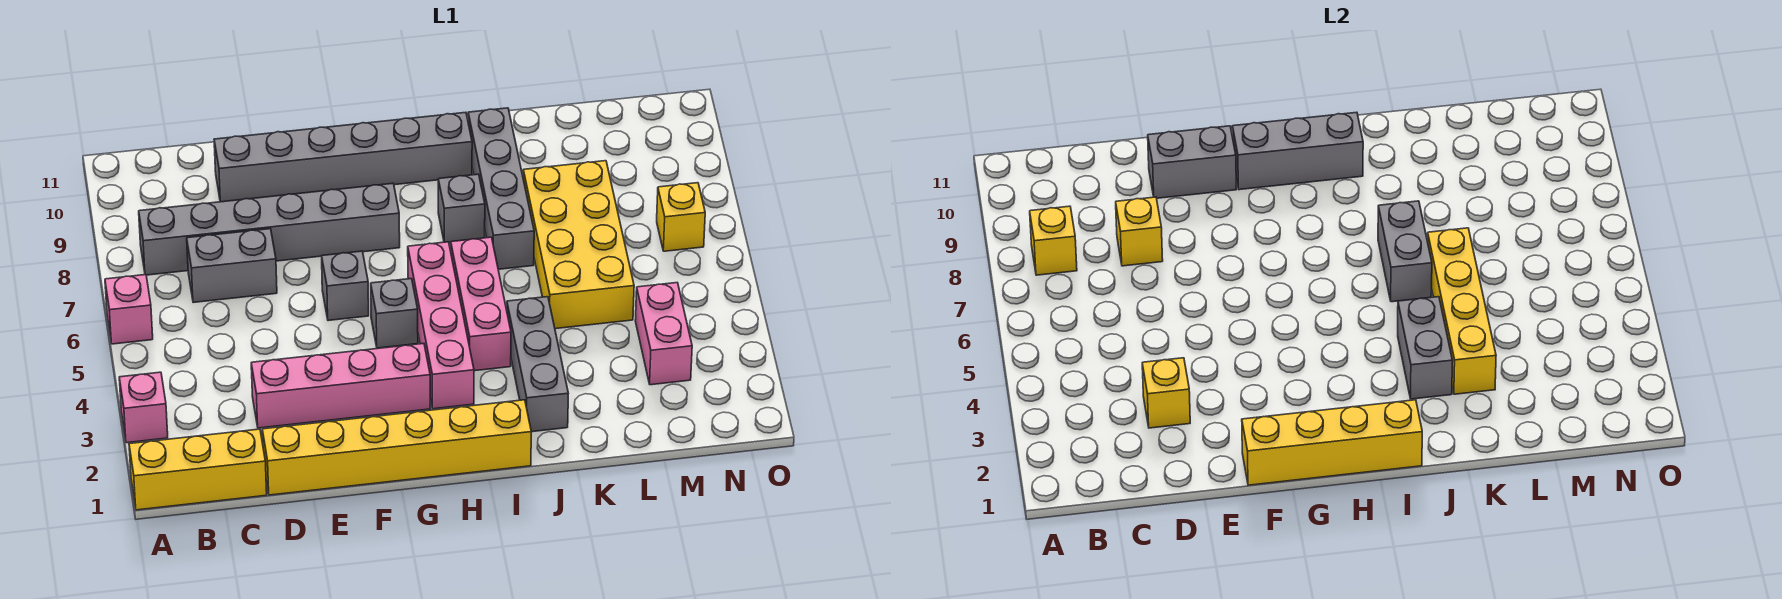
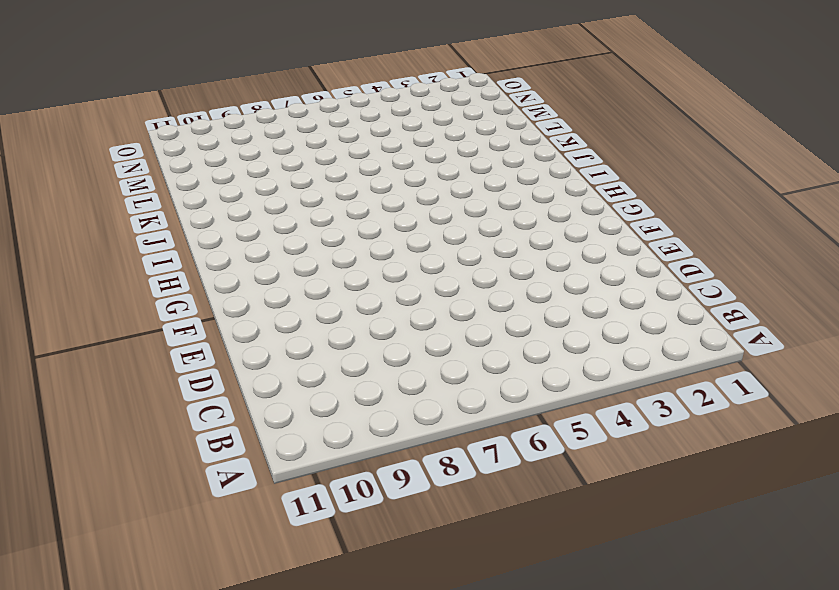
none -> yellow 1x3 brick [129,429,267,510]
none -> pink 1x1 brick [119,372,168,443]
none -> pink 1x1 brick [105,275,153,344]

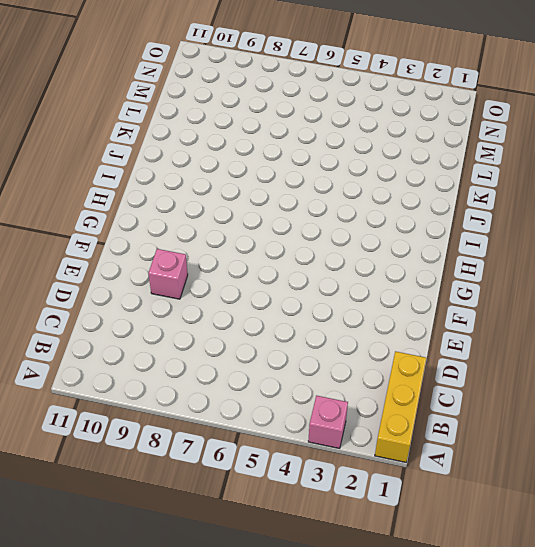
pink 1x1 brick [148,249,188,299] -> pink 1x1 brick moved to [105,275,153,344]
none -> grey 1x6 brick [139,183,400,275]
none -> grey 1x2 brick [187,229,277,303]
none -> yellow 1x6 brick [262,400,531,495]

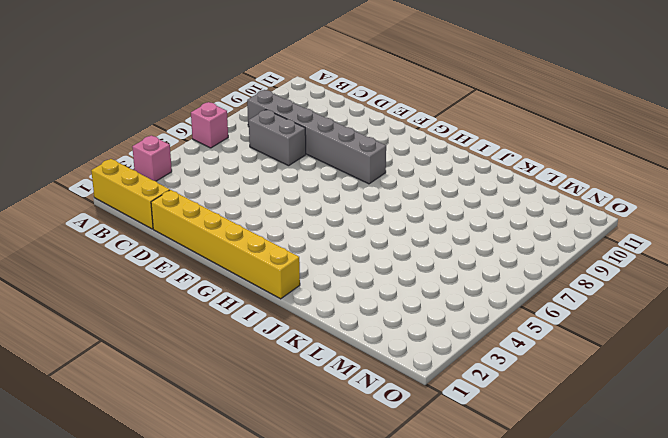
none -> pink 1x4 brick [251,343,430,428]
none -> grey 1x6 brick [214,112,472,202]
none -> grey 1x1 brick [322,251,369,321]

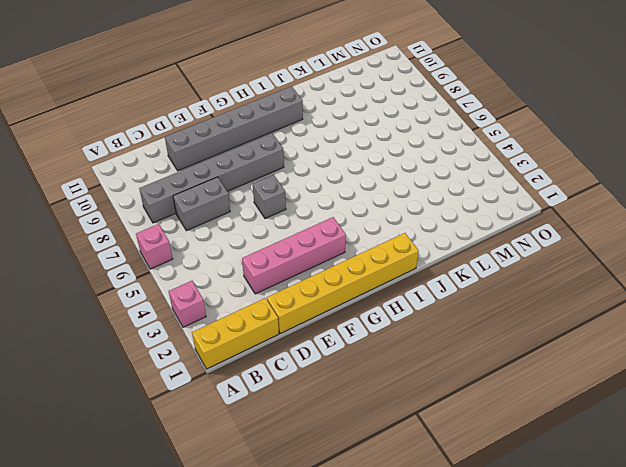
none -> grey 1x1 brick [371,279,418,348]
none -> pink 1x4 brick [408,242,474,409]
none -> pink 1x3 brick [451,237,511,371]

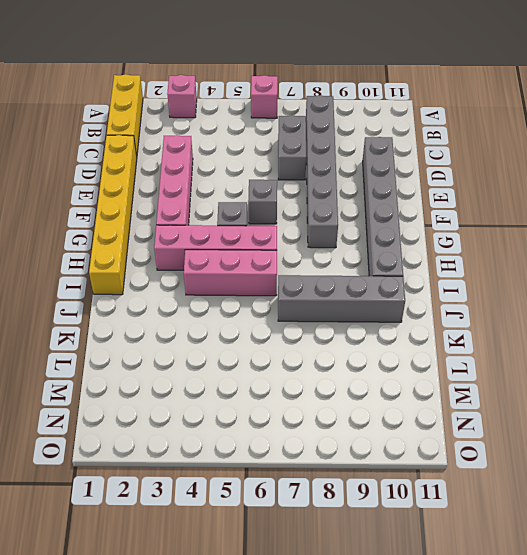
none -> grey 1x1 brick [438,174,485,242]
none -> grey 1x3 brick [507,297,568,432]
none -> yellow 2x4 brick [523,161,634,329]

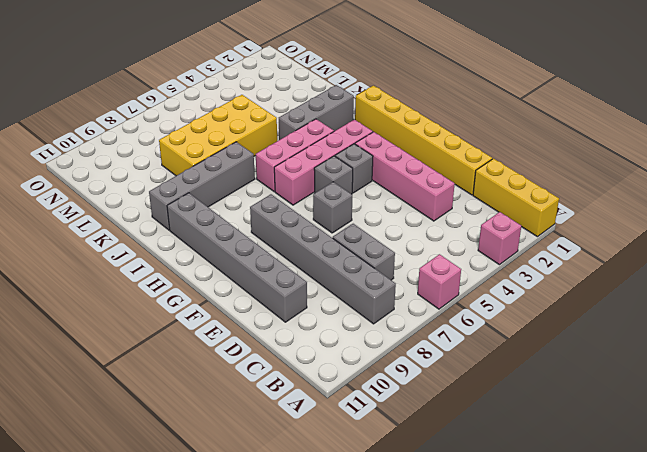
grey 1x1 brick [335,144,373,193] -> grey 1x1 brick moved to [438,174,485,242]
none -> pink 1x2 brick [635,283,692,385]
none -> yellow 1x1 brick [657,183,705,251]
none -> yellow 1x1 brick [1030,206,1077,275]

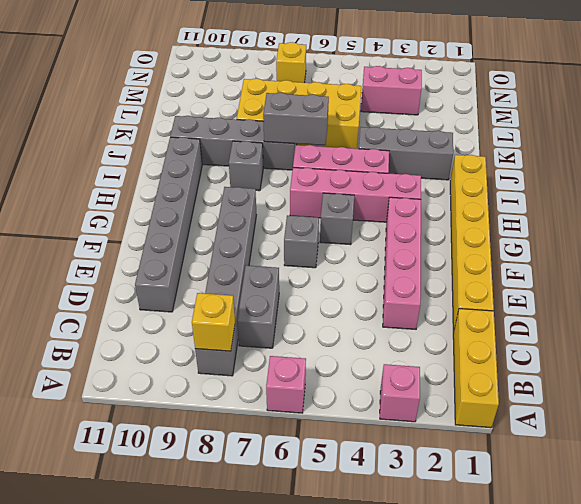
none -> yellow 1x1 brick [1142,358,1190,428]
none -> yellow 1x1 brick [1116,197,1163,266]
none -> grey 1x2 brick [1148,126,1236,198]

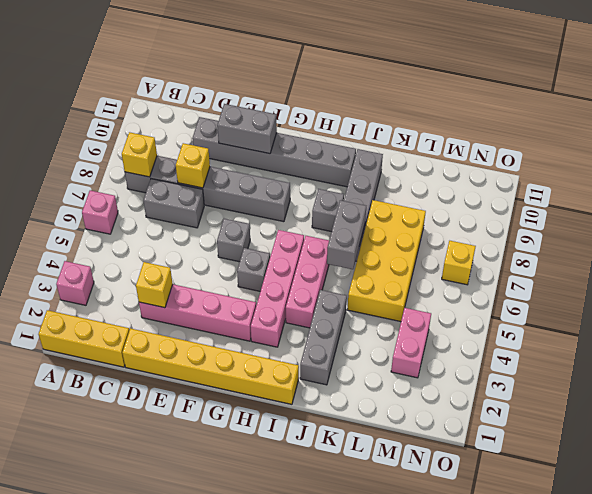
none -> yellow 1x4 brick [1242,400,1422,485]
none -> grey 1x3 brick [1232,112,1363,190]
none -> grey 1x2 brick [1398,297,1453,399]

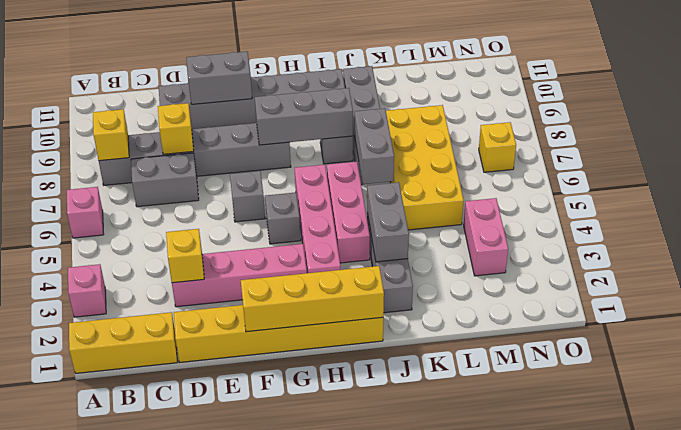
grey 1x3 brick [255,88,353,145] -> grey 1x3 brick moved to [1232,112,1363,190]
none -> yellow 1x4 brick [1428,228,1496,394]

